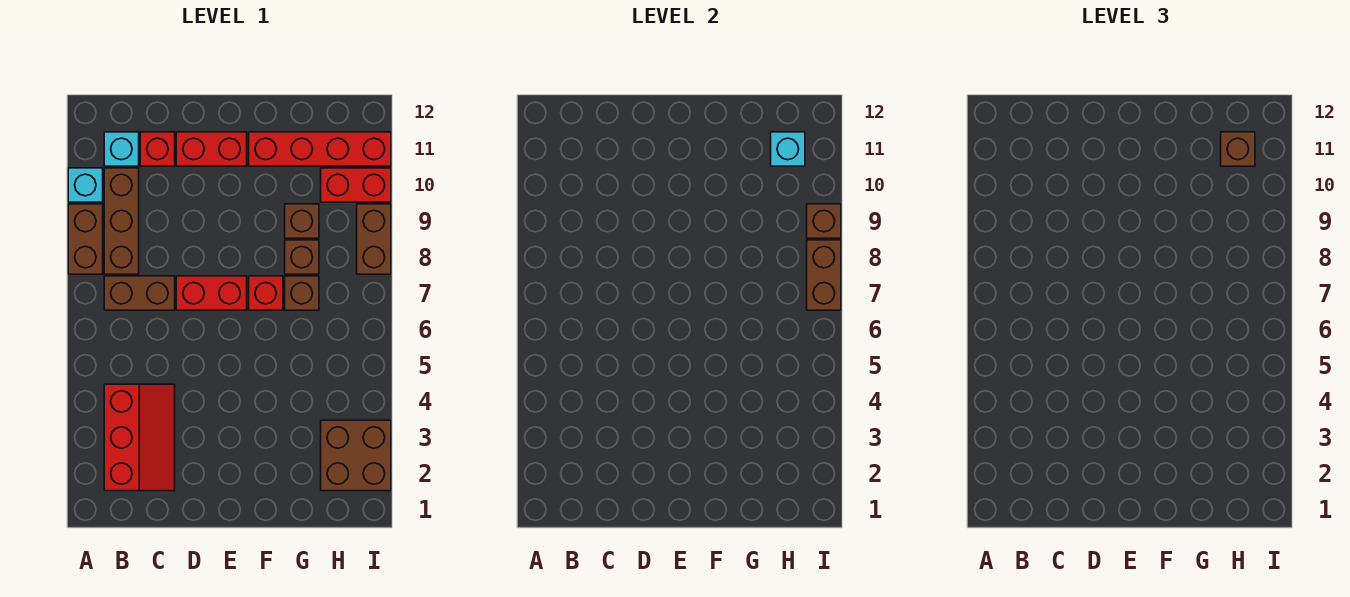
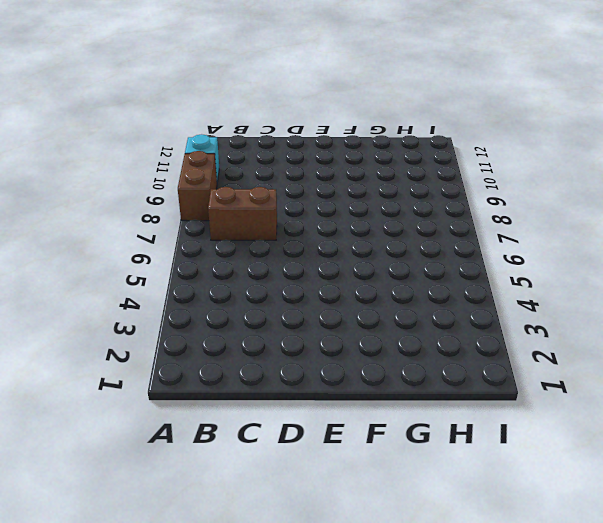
none -> red 2x3 slope [104,384,175,491]
none -> brown 1x3 brick [104,168,139,274]
none -> cyan 1x1 brick [104,132,139,166]

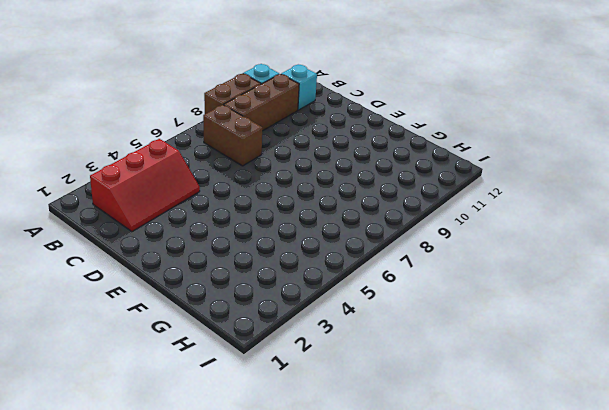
none -> red 1x1 brick [140,132,175,166]
none -> red 1x2 brick [176,276,247,310]
none -> red 1x2 brick [176,132,247,166]

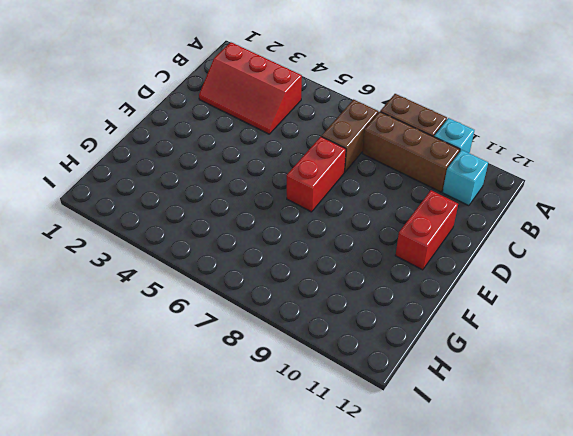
none -> red 1x1 brick [140,132,175,166]
none -> red 1x1 brick [249,276,283,310]
none -> red 1x4 brick [249,132,391,166]

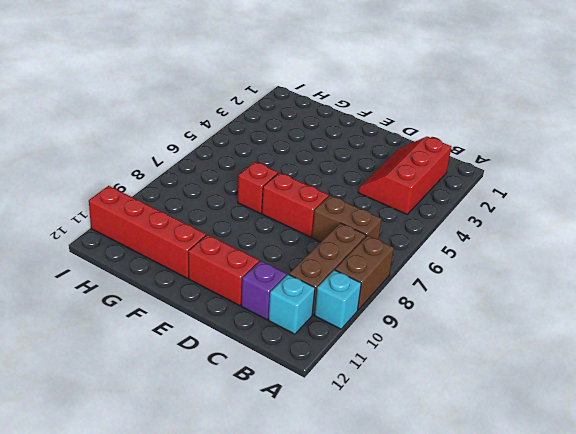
purple 1x1 brick [241,261,287,320] -> red 1x1 brick [140,132,175,166]
none -> brown 1x1 brick [285,276,319,310]
none -> brown 1x1 brick [285,240,319,274]
none -> brown 1x1 brick [285,204,319,238]

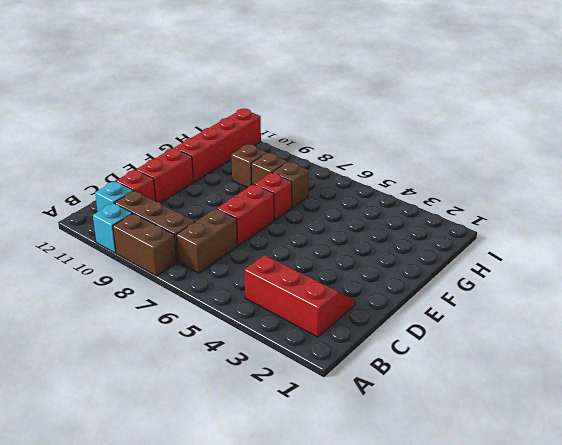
none -> brown 2x2 brick [321,420,391,491]
none -> red 1x2 brick [321,168,391,202]
none -> brown 1x2 brick [357,204,391,274]

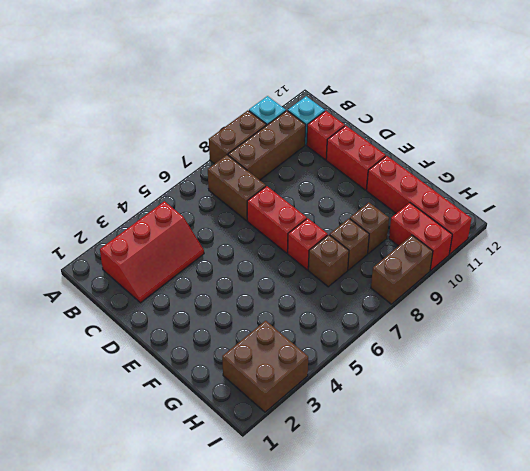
none -> cyan 1x1 brick [771,132,805,166]
none -> brown 1x2 brick [807,240,841,310]
none -> brown 1x1 brick [807,204,841,238]

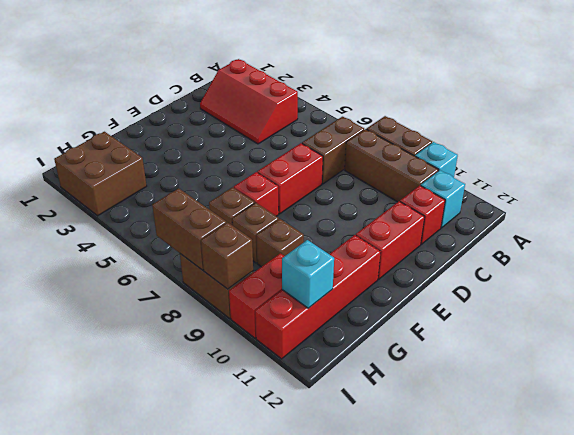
none -> brown 1x1 brick [1221,132,1255,166]

